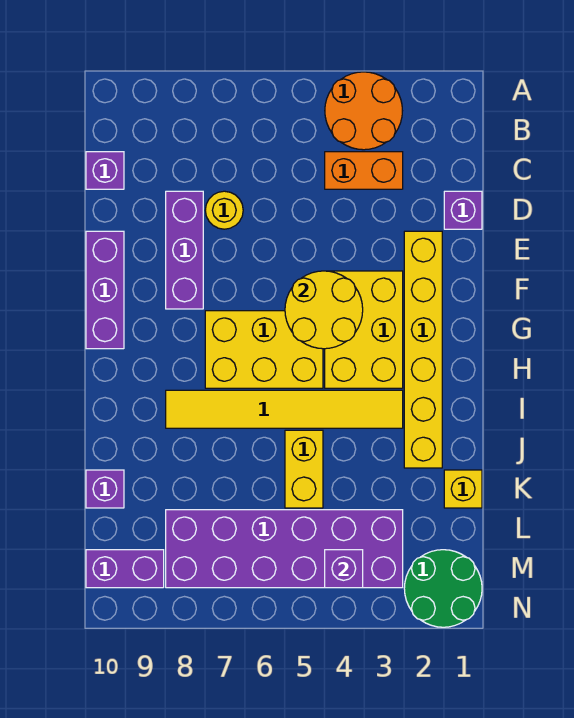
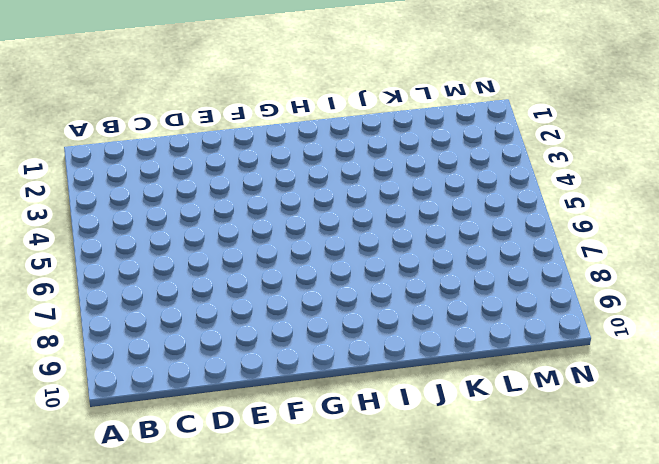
none -> orange 2x2 round brick [325,72,402,150]
none -> orange 1x2 brick [325,152,403,189]
none -> purple 1x1 brick [86,152,124,189]

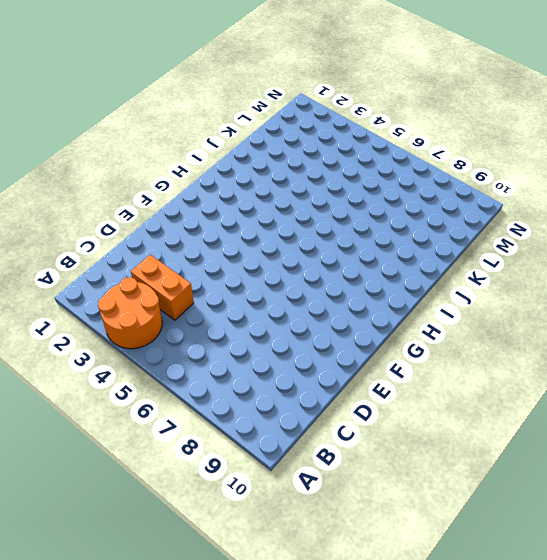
none -> purple 1x1 brick [86,152,124,189]
none -> purple 1x1 brick [444,191,482,229]
none -> yellow 1x1 round brick [205,191,243,229]

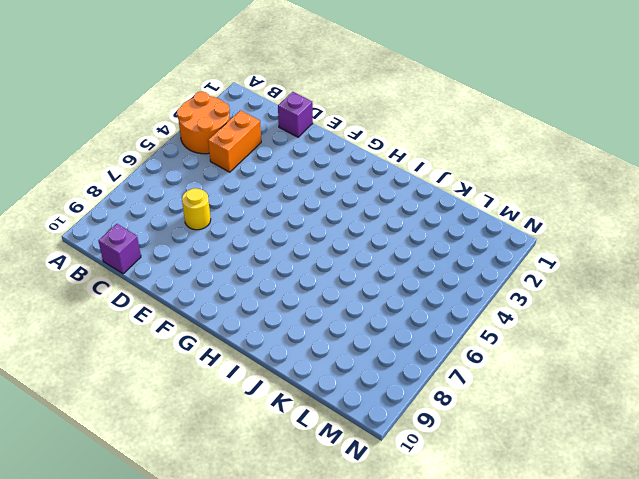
none -> purple 1x3 brick [166,191,203,309]
none -> yellow 1x6 brick [404,231,442,468]
none -> purple 1x3 brick [86,231,124,349]

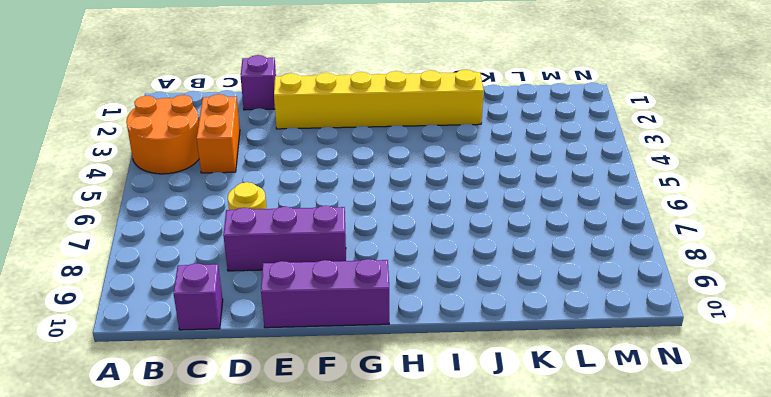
none -> yellow 2x3 brick [325,271,403,388]
none -> yellow 2x3 brick [205,311,323,388]
none -> yellow 1x6 tile [166,390,403,428]

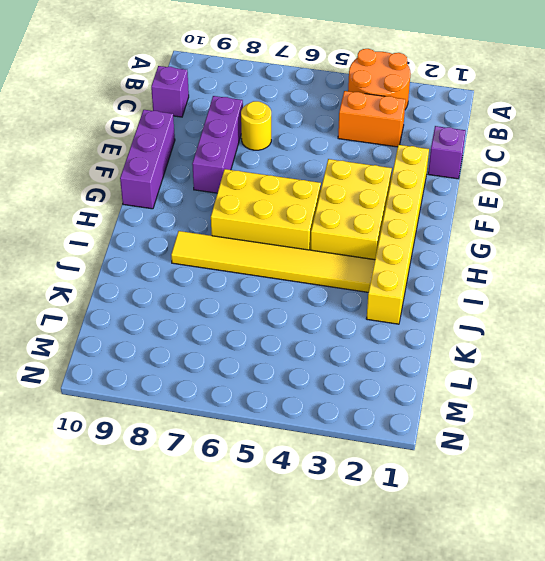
none -> yellow 1x2 brick [285,430,323,508]
none -> yellow 1x1 brick [444,470,482,508]
none -> purple 1x1 brick [86,470,124,508]

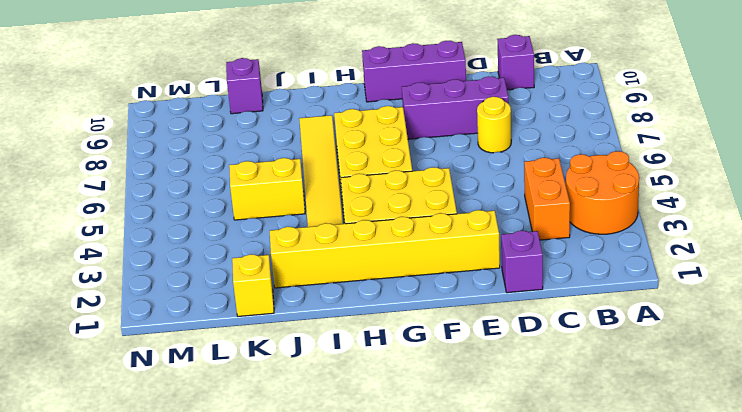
none -> purple 2x6 brick [166,510,403,588]
none -> green 2x2 round brick [404,550,482,627]
none -> purple 1x2 brick [86,550,164,588]

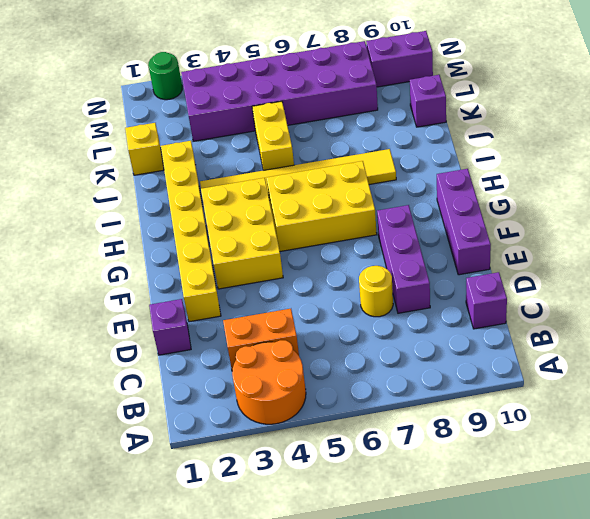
green 1x1 round brick [148,52,182,100] -> green 2x2 round brick [404,550,482,627]
none -> yellow 2x2 round brick [285,271,363,349]
none -> purple 1x1 brick [325,550,363,588]

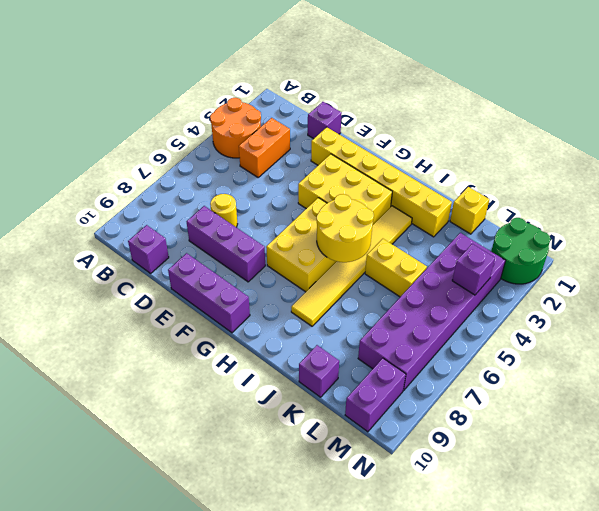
yellow 2x2 round brick [316,194,374,262] -> yellow 2x2 round brick moved to [285,271,363,349]

